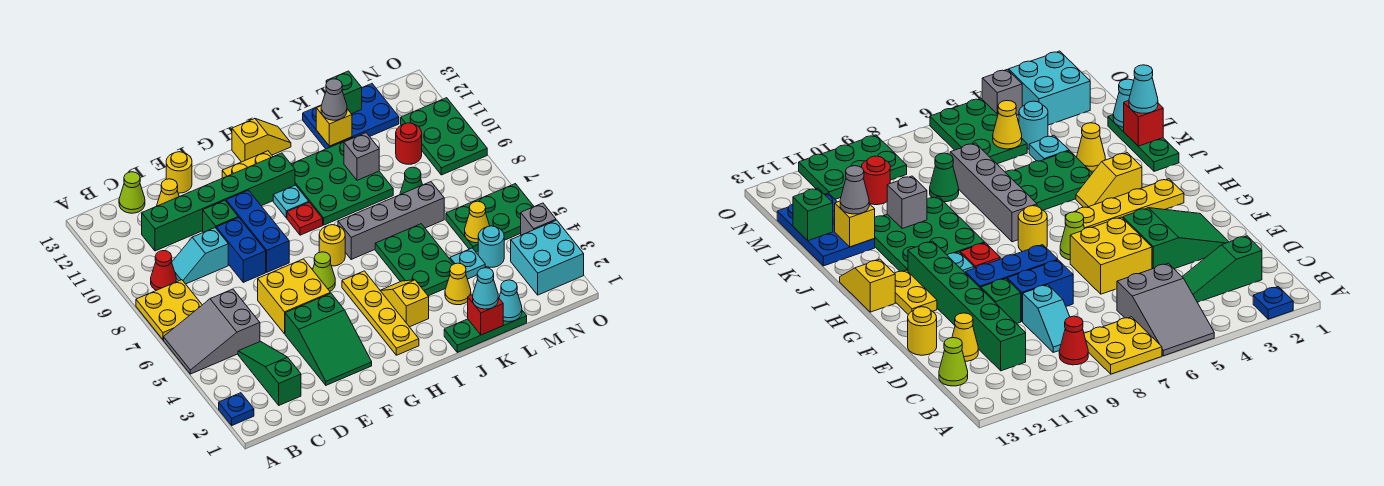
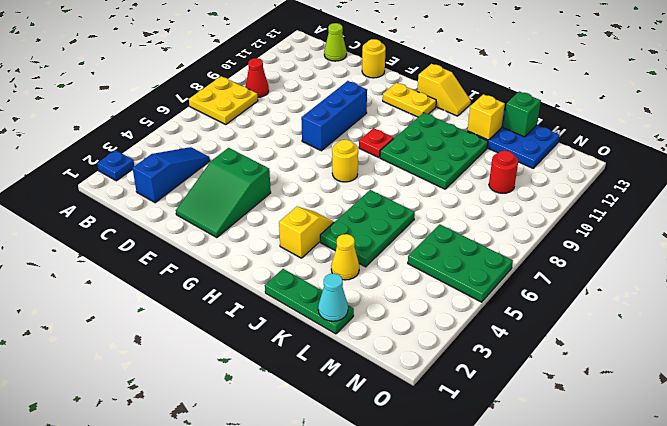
blue 1x3 slope [133,147,210,203] -> green 1x3 slope [238,342,301,405]
none -> grey 2x3 slope [164,289,260,374]
none -> cyan 1x2 slope [172,228,228,284]
none -> green 1x6 brick [142,153,295,251]
none -> yellow 1x1 cone [157,179,179,206]

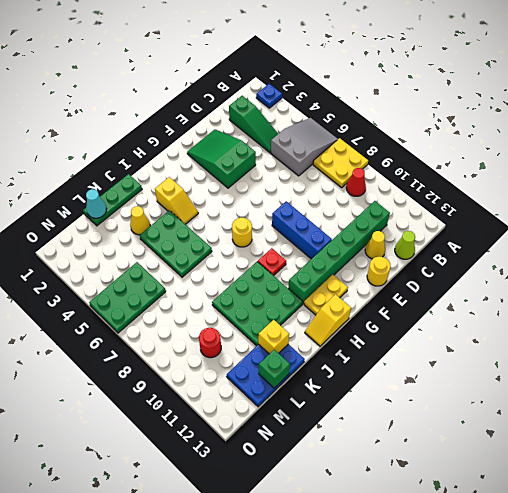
none -> cyan 1x2 slope [172,228,228,284]
none -> yellow 2x2 brick [258,259,330,334]
none -> blue 1x2 brick [216,218,266,282]
none -> green 1x1 brick [203,200,238,232]

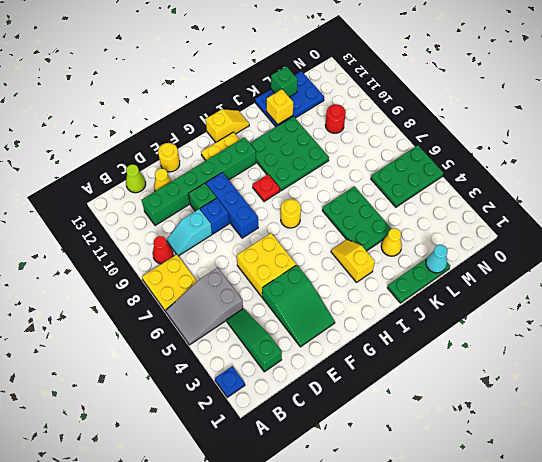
blue 1x1 brick [200,198,229,234] -> blue 1x2 brick [216,218,266,282]
none -> lime 1x1 cone [313,252,335,291]
none -> yellow 1x4 plate [342,271,419,355]
none -> cyan 1x1 plate [273,185,309,218]
none -> grey 1x4 brick [338,182,444,259]

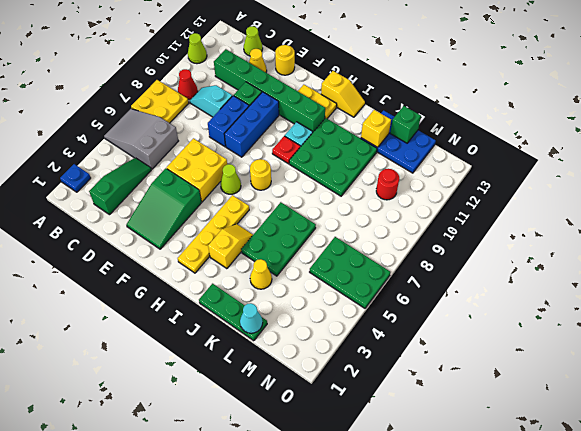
lime 1x1 cone [188,33,207,64] -> none
none -> grey 1x4 brick [338,182,444,259]
none -> cyan 1x1 plate [450,248,485,279]
none -> green 1x1 cone [400,167,423,195]
none -> cyan 1x1 round brick [478,226,504,267]

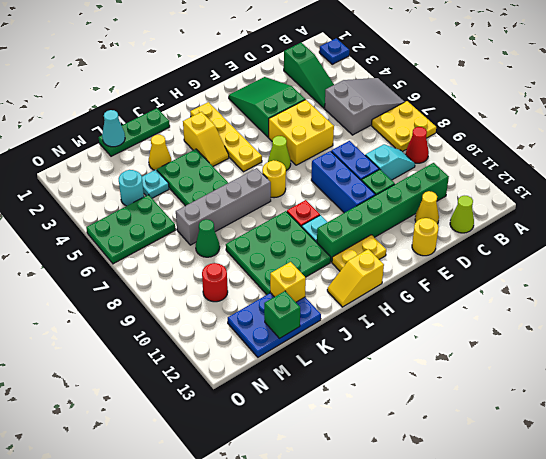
none -> cyan 2x2 brick [511,220,584,295]
none -> green 2x3 plate [401,98,487,175]
none -> grey 1x1 brick [521,203,556,235]
none -> red 1x1 brick [468,295,503,335]

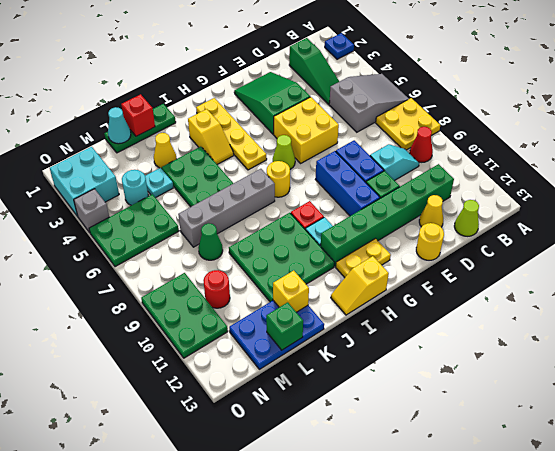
none -> grey 1x1 brick [344,133,379,180]
none -> yellow 1x1 cone [465,201,490,243]
none -> cyan 1x1 cone [473,268,498,309]
none -> grey 1x1 cone [321,79,347,120]

